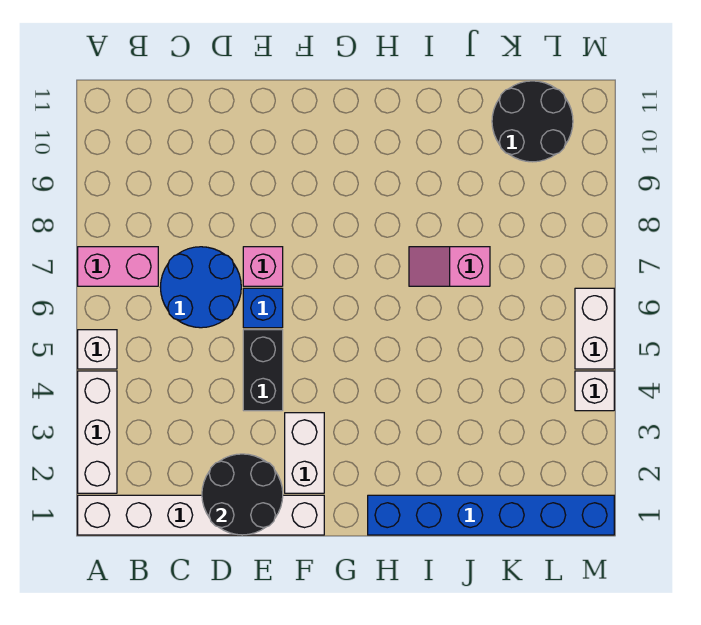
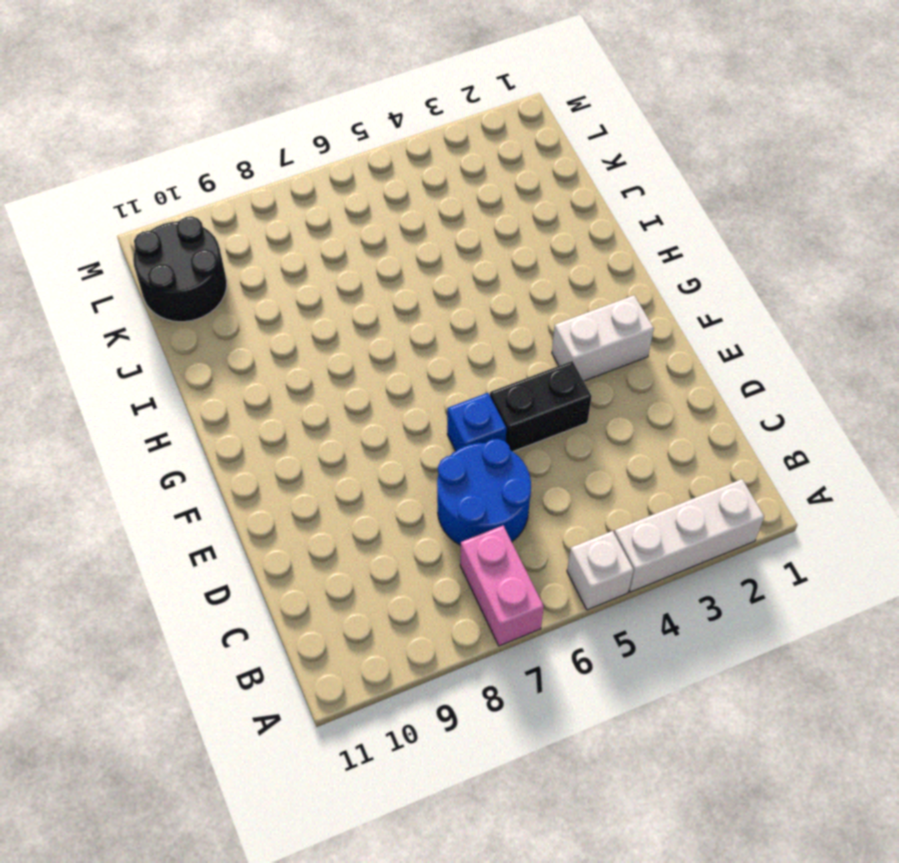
none -> white 1x6 brick [78,495,324,535]
none -> pink 1x1 brick [243,247,283,286]
none -> blue 1x6 brick [368,495,614,535]

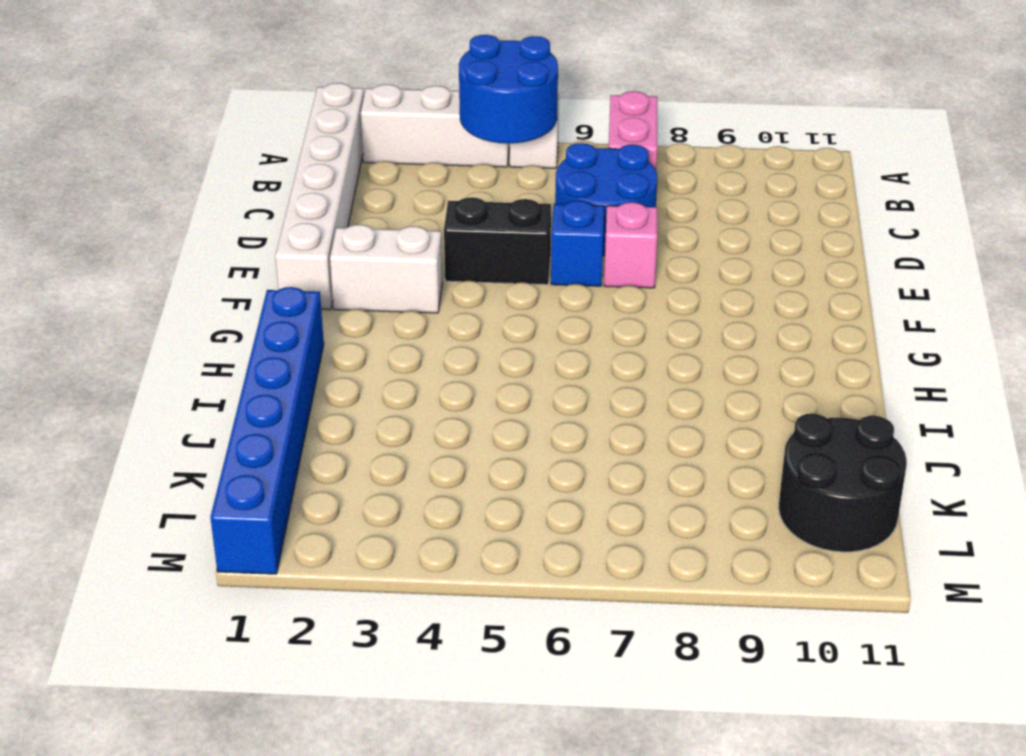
blue 2x2 round brick [459,35,558,143] -> none
none -> pink 1x2 slope [409,247,490,286]
none -> white 1x1 brick [575,371,614,411]
none -> white 1x2 brick [575,288,614,369]

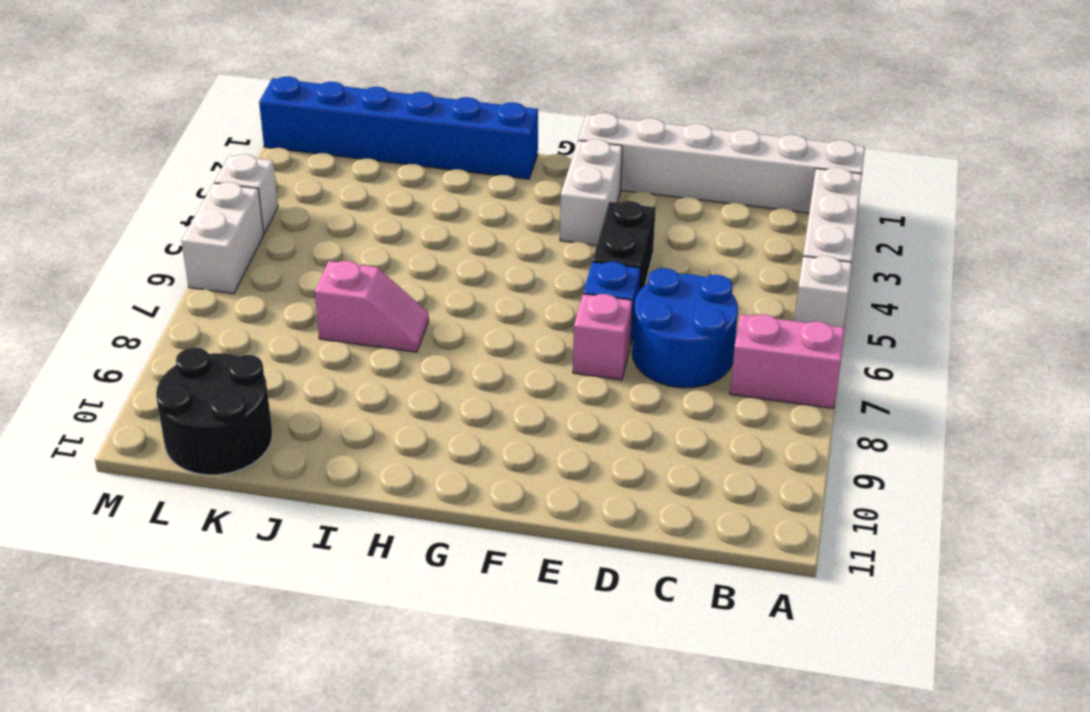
none -> black 2x2 round brick [202,454,283,535]

